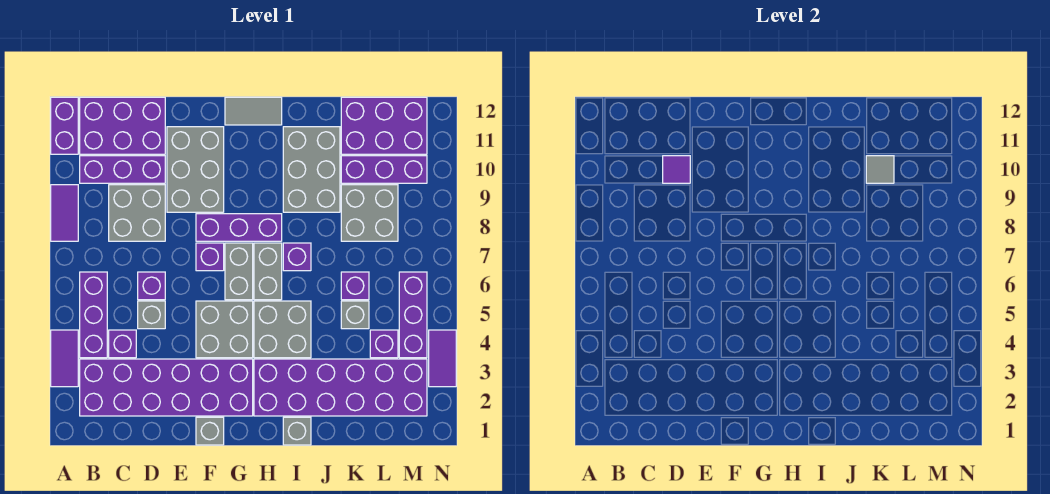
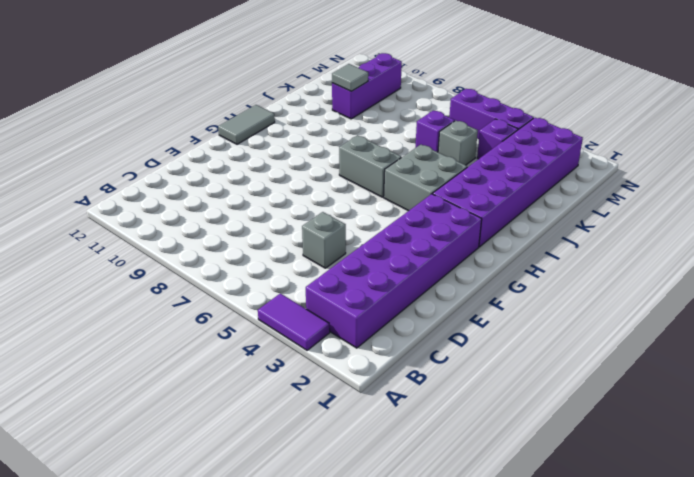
none -> purple 1x2 tile [51,185,78,241]
none -> purple 1x2 brick [51,97,78,154]
none -> purple 1x3 brick [80,272,107,358]
none -> purple 1x3 brick [80,156,165,183]

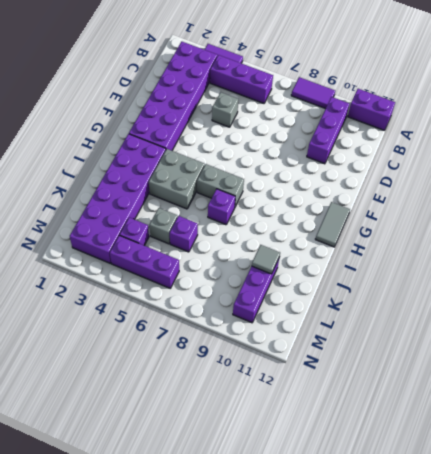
none -> purple 2x3 brick [80,97,165,154]
none -> purple 1x1 brick [109,330,136,358]
none -> grey 2x2 brick [109,185,165,241]
none -> purple 1x1 brick [138,272,165,300]

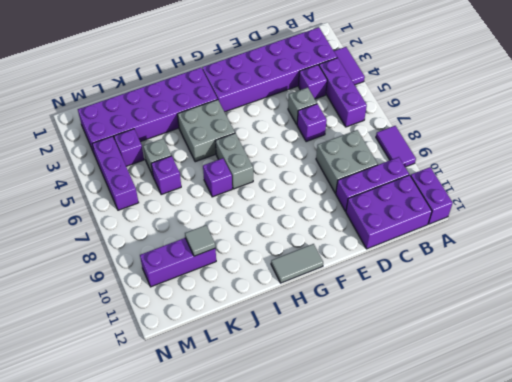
none -> grey 2x3 brick [167,127,224,212]
none -> grey 1x1 brick [196,417,224,445]
none -> grey 2x2 brick [196,301,253,358]
none -> purple 1x1 brick [196,243,224,271]

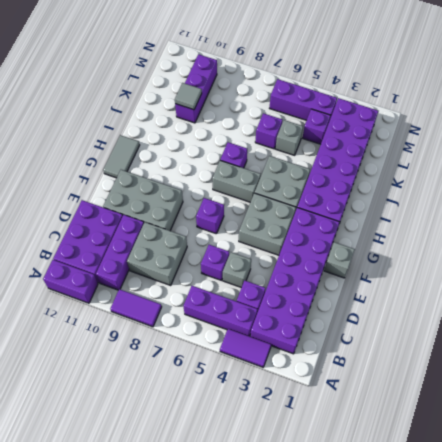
none -> purple 1x3 brick [196,214,282,241]
none -> grey 1x2 brick [225,243,253,300]
none -> grey 1x1 brick [283,417,311,445]
none -> grey 2x3 brick [283,127,340,212]

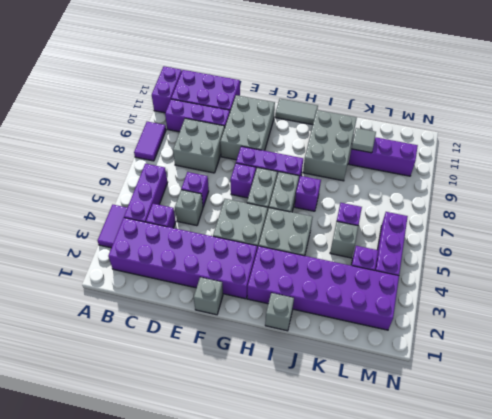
none -> grey 2x2 brick [341,185,398,241]
none -> purple 2x3 brick [341,97,427,154]
none -> purple 1x2 tile [429,330,456,387]
none -> purple 1x1 tile [663,156,690,183]

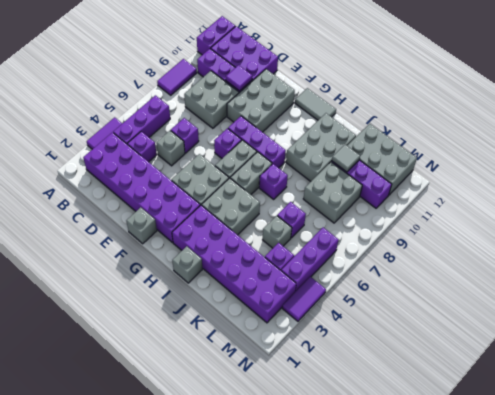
grey 2x3 brick [347,124,417,195] -> purple 2x3 brick [341,97,427,154]

